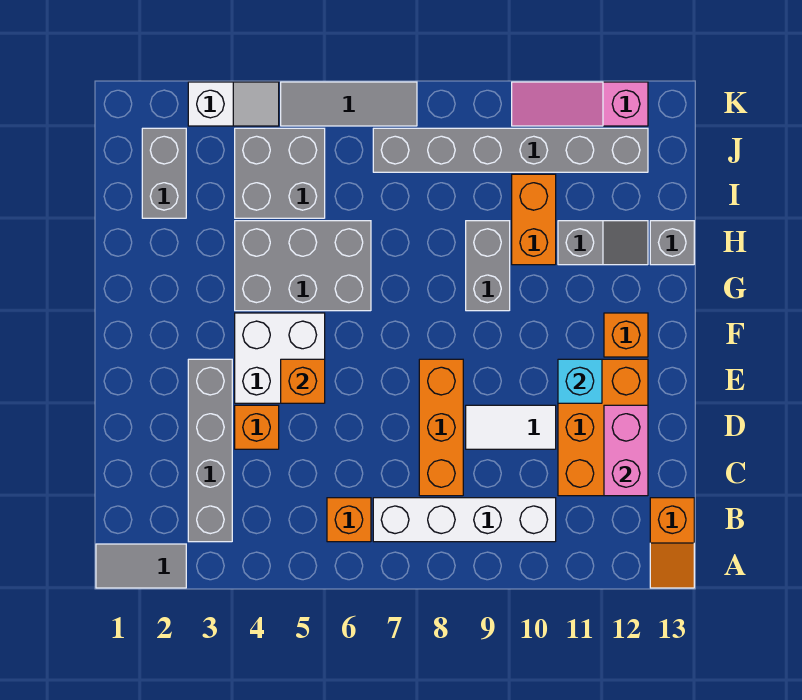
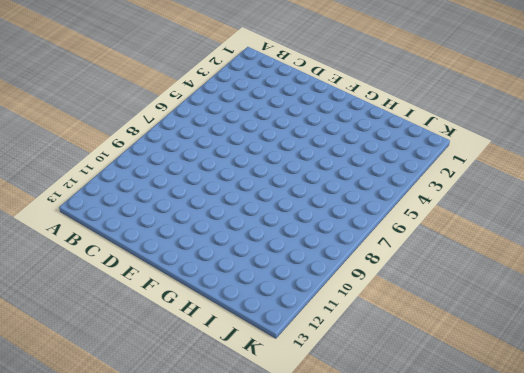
none -> grey 1x2 tile [96,544,186,588]
none -> orange 1x2 slope [650,498,694,588]
none -> grey 1x4 brick [188,359,232,542]

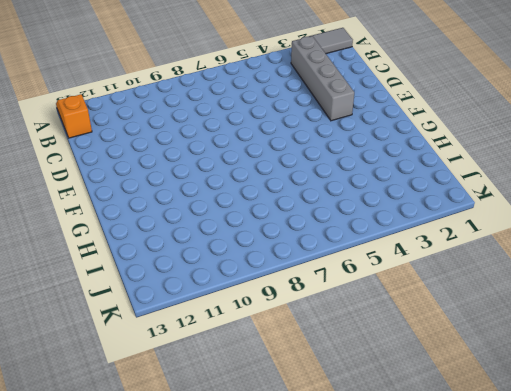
none -> orange 1x1 brick [327,498,371,542]
none -> white 1x4 brick [373,498,556,542]
none -> orange 1x3 brick [419,359,463,496]

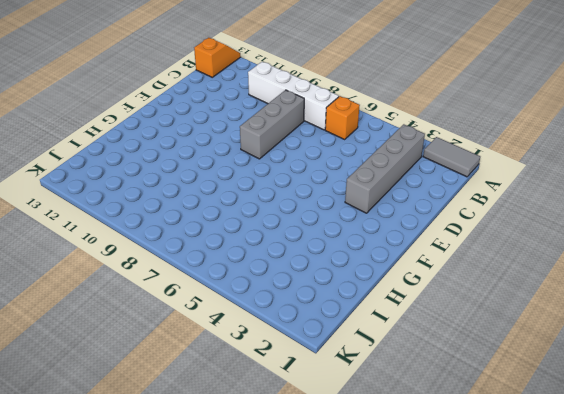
grey 1x3 brick [240,90,304,159] -> orange 1x3 brick [419,359,463,496]
none -> orange 2x3 brick [558,359,648,496]
none -> orange 1x1 brick [235,405,279,449]
none -> white 1x2 tile [466,405,556,449]

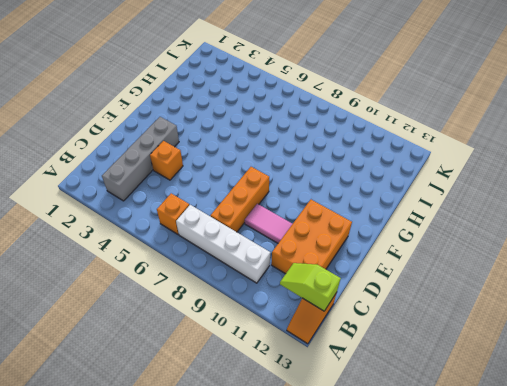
lime 1x2 slope [280,263,341,311] -> none
pink 1x2 tile [245,204,292,243] -> white 1x2 tile [466,405,556,449]
none -> grey 1x2 tile [96,544,186,588]
none -> white 2x2 brick [235,313,325,403]
none -> orange 1x1 brick [604,313,648,357]

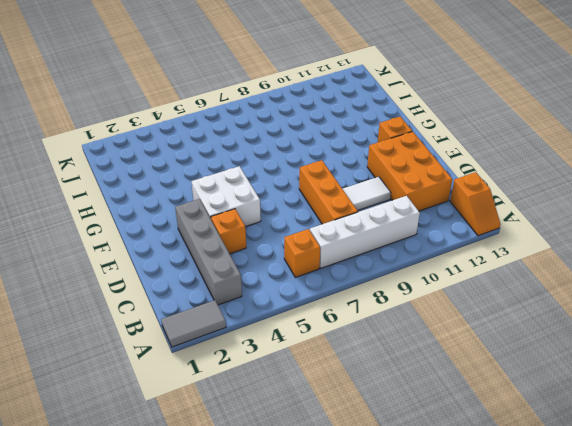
none -> grey 2x3 brick [235,221,371,311]
none -> grey 1x2 brick [466,221,510,311]
none -> orange 1x2 brick [512,174,556,265]

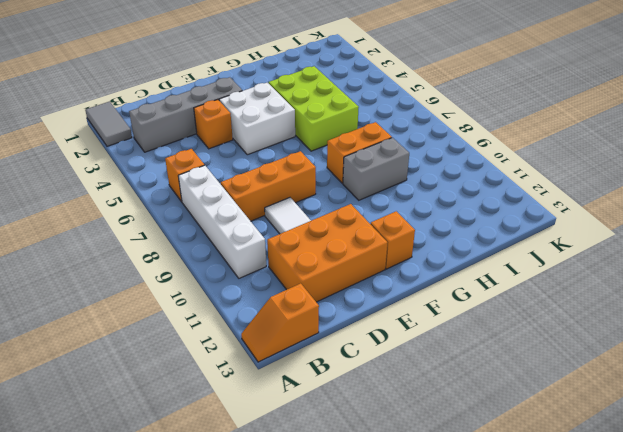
lime 2x3 brick [269,66,359,151] -> grey 2x3 brick [235,221,371,311]
orange 1x2 brick [327,122,392,183] -> orange 1x2 brick moved to [512,174,556,265]
none -> grey 1x2 slope [558,221,648,265]
none -> grey 1x1 brick [650,221,694,265]
none -> grey 1x2 brick [142,128,186,218]

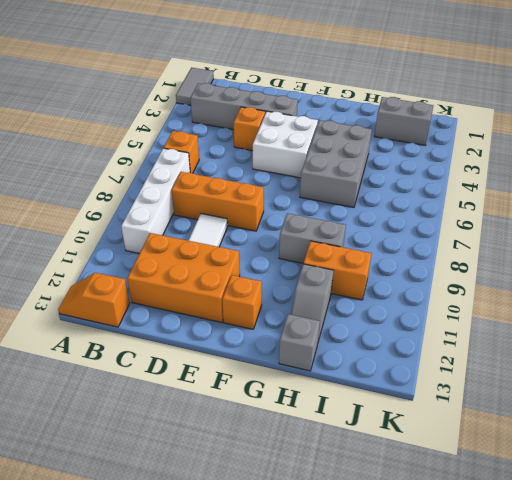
none -> grey 2x2 brick [235,128,325,218]
none -> grey 1x6 brick [373,128,648,172]
none -> white 1x2 slope [188,82,279,126]

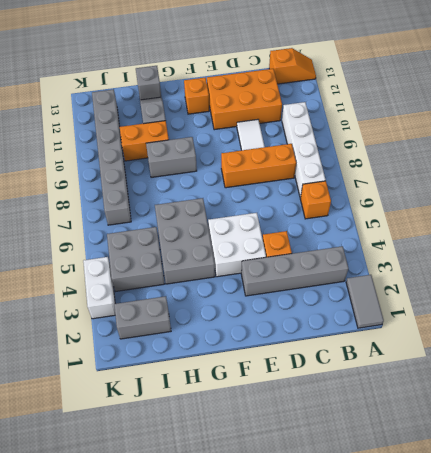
white 1x2 brick [83,257,115,319] -> white 1x2 slope [188,82,279,126]
none -> grey 1x3 tile [281,82,417,126]
none -> pink 1x3 slope [512,82,648,126]
none -> pink 1x2 brick [604,405,648,496]

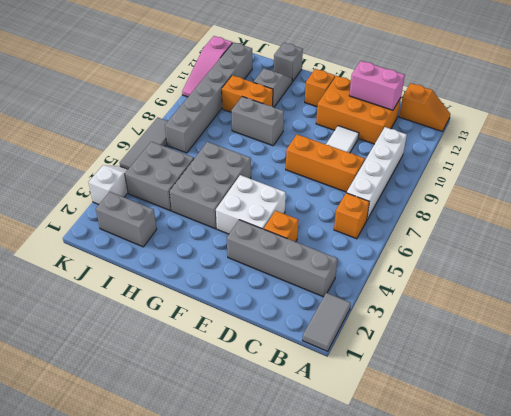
none -> orange 1x1 brick [281,359,325,403]
none -> cyan 1x1 brick [558,359,602,403]

